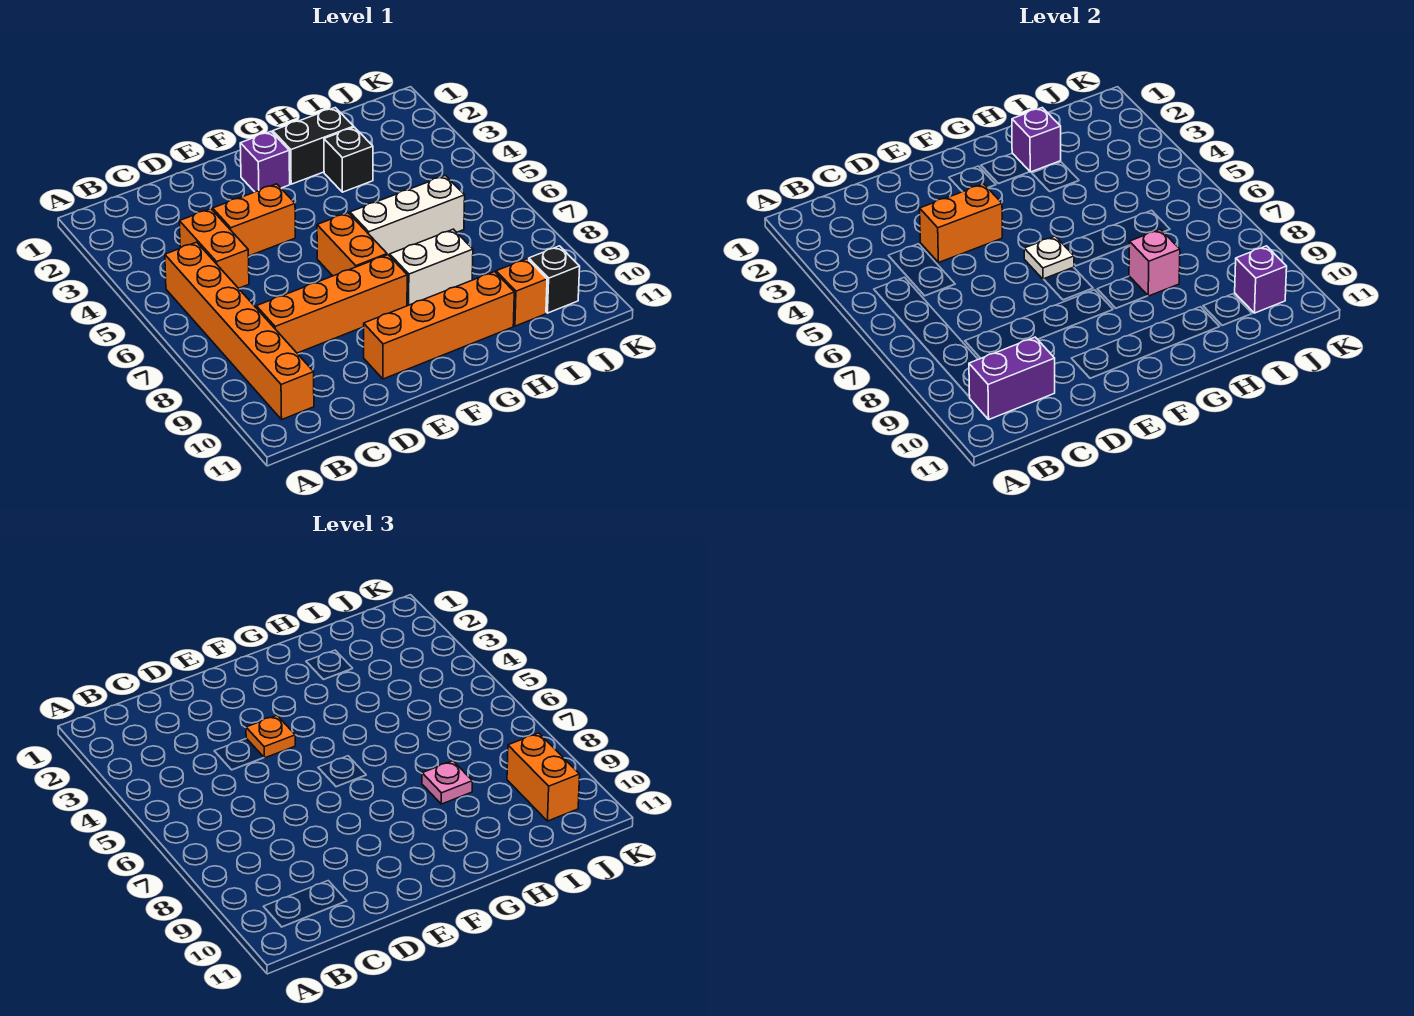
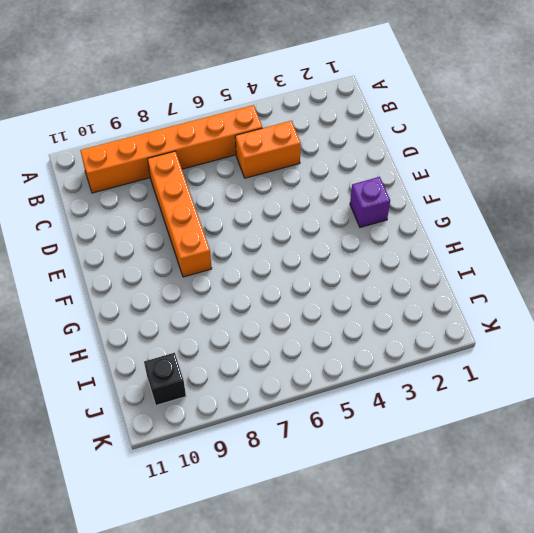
none -> orange 1x2 brick [213,184,295,256]
none -> orange 1x4 brick [364,272,514,379]
none -> orange 1x2 brick [317,213,387,276]

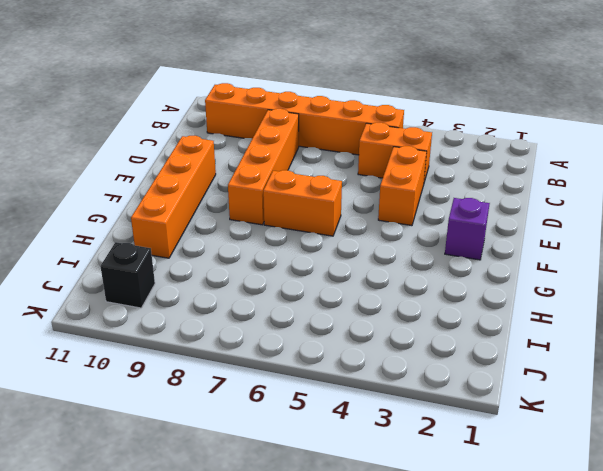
none -> black 1x2 brick [273,108,354,184]
none -> white 1x3 brick [350,176,465,256]
none -> white 1x2 brick [390,229,473,306]

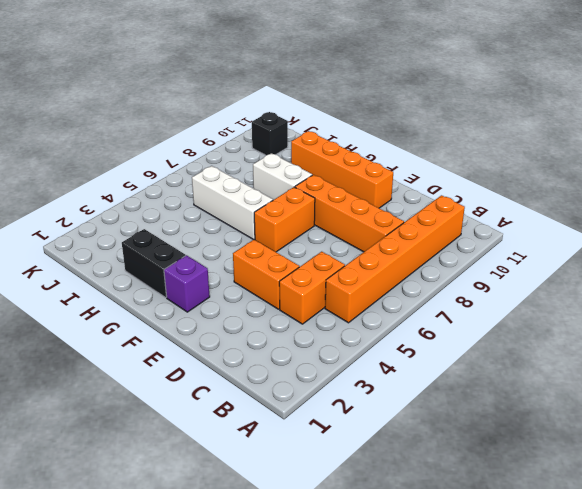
none -> black 1x1 brick [324,127,373,192]
none -> orange 1x1 brick [496,259,547,326]
none -> purple 1x2 brick [969,337,1055,419]

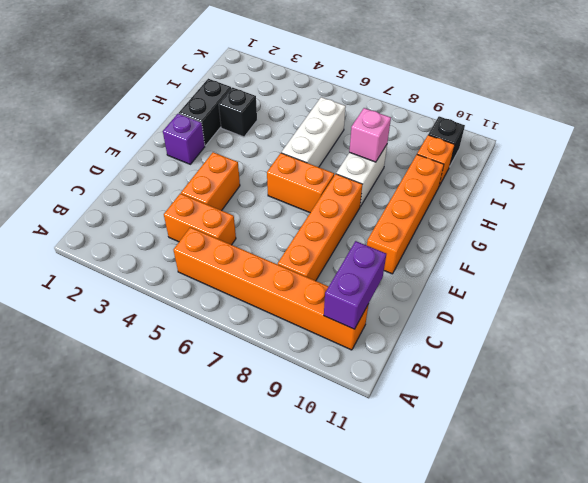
none -> orange 1x2 brick [920,184,1002,263]
none -> white 1x1 plate [1024,236,1074,279]
none -> purple 1x1 brick [1012,108,1061,172]

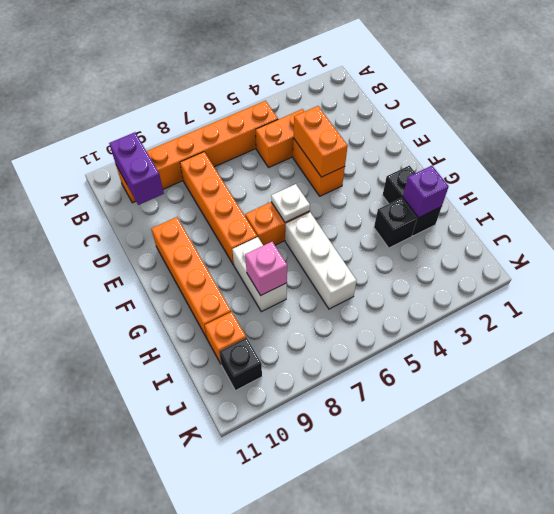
none -> purple 1x1 brick [240,132,290,192]
none -> purple 1x1 brick [1235,246,1287,313]
none -> orange 1x1 plate [246,715,295,758]

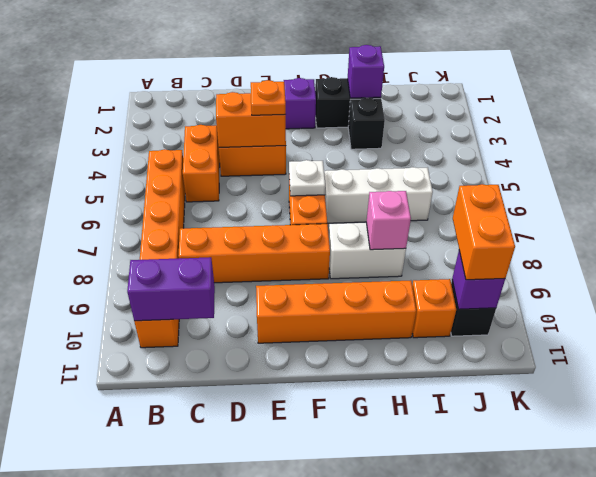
none -> pink 1x1 plate [422,761,472,804]

